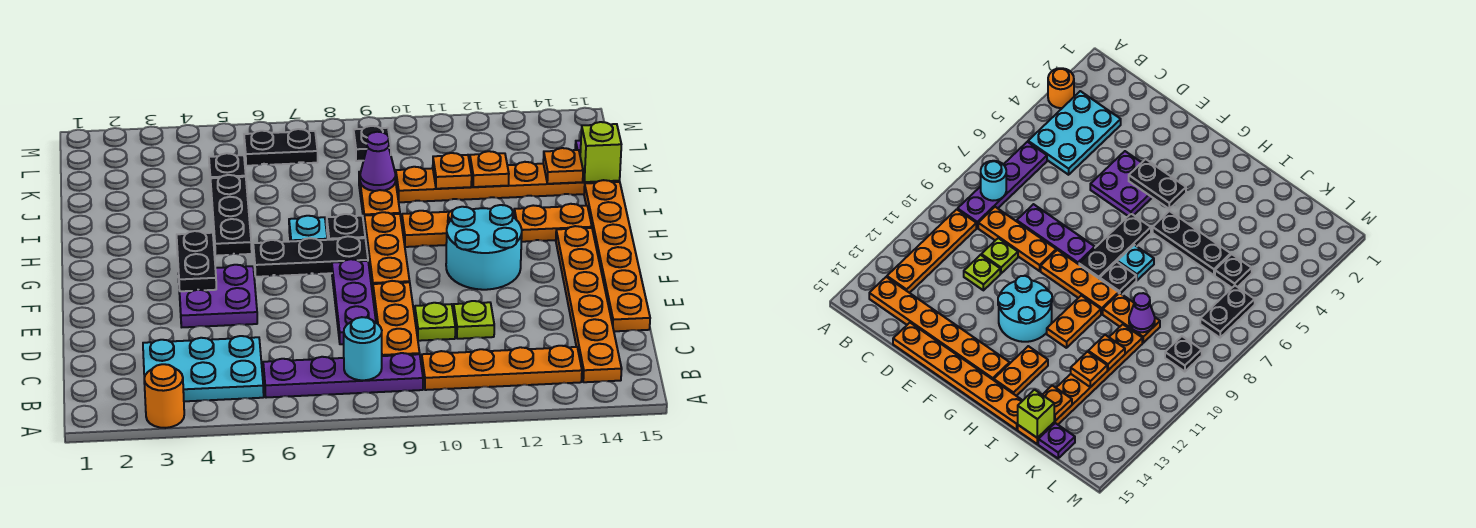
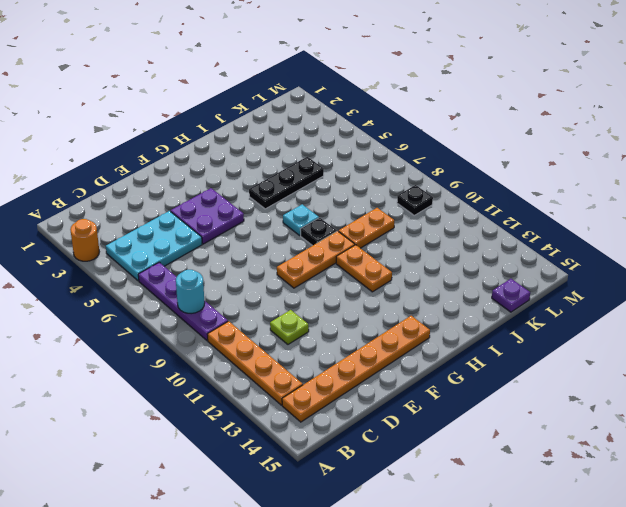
cyan 2x3 plate [106,211,202,281] -> cyan 2x3 plate turned to [143,336,264,401]
none -> orange 1x3 plate [373,281,420,356]
none -> purple 1x3 plate [332,259,376,344]
none -> lime 1x1 plate [415,303,455,341]
none -> orange 1x6 plate [584,180,650,331]

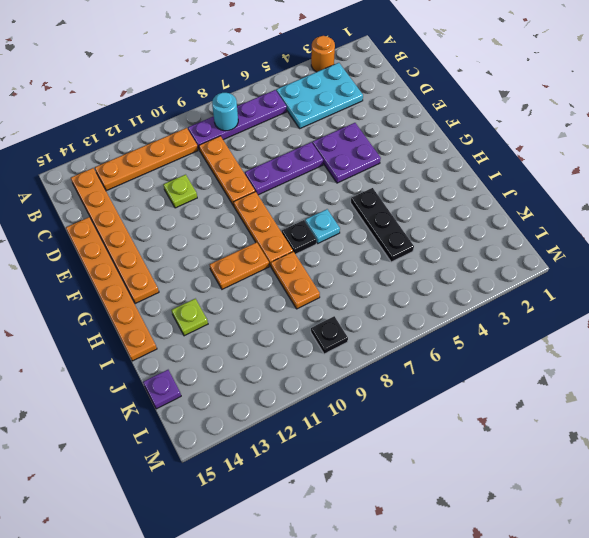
purple 1x3 plate [245,142,323,195] -> purple 1x3 plate turned to [332,259,376,344]
lime 1x1 plate [171,299,208,336] -> lime 1x1 plate moved to [415,303,455,341]
none -> cyan 2x2 round brick [446,205,522,290]
none -> black 1x3 plate [253,236,368,277]
none -> orange 1x2 plate [514,204,592,242]
none -> orange 1x6 plate [396,162,620,202]

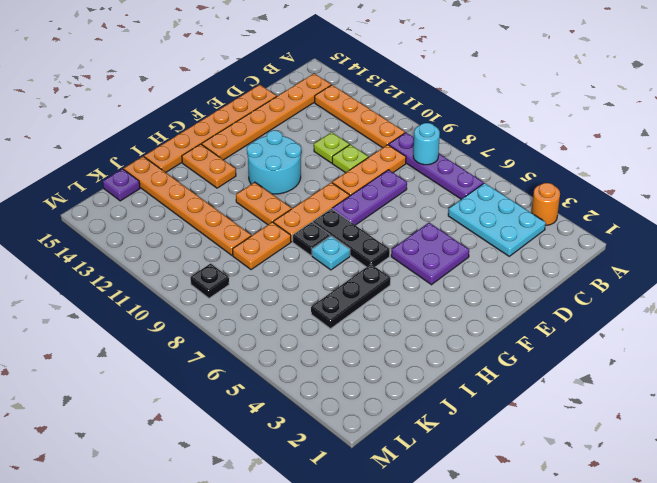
none -> black 1x1 plate [209,153,246,185]
none -> black 1x2 plate [244,129,318,166]
none -> black 1x2 plate [177,231,216,291]
none -> purple 1x1 cone [360,132,396,191]

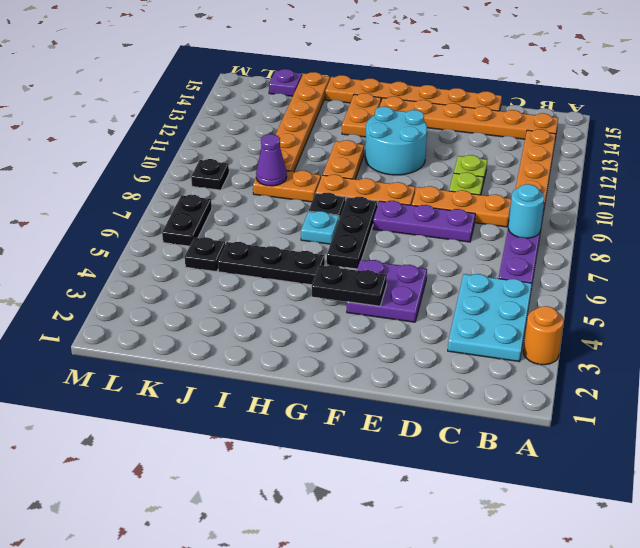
none -> orange 1x1 plate [433,153,472,189]
none -> orange 1x1 plate [470,151,509,187]
none -> orange 1x1 plate [543,148,583,184]
none -> lime 1x1 brick [580,122,621,182]

